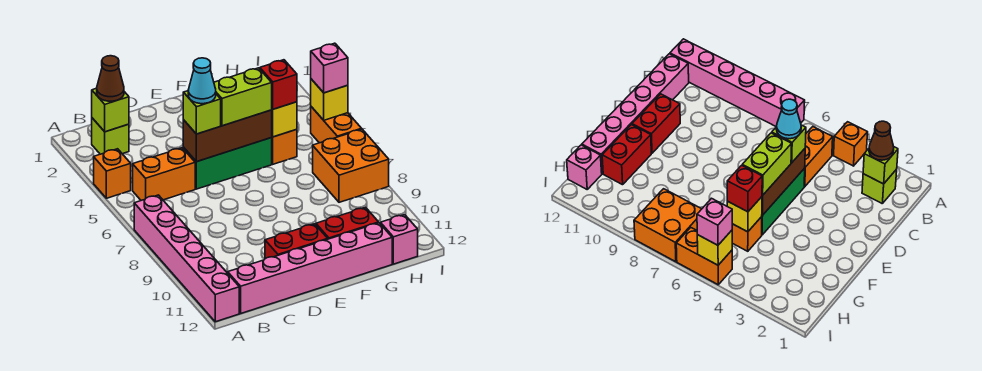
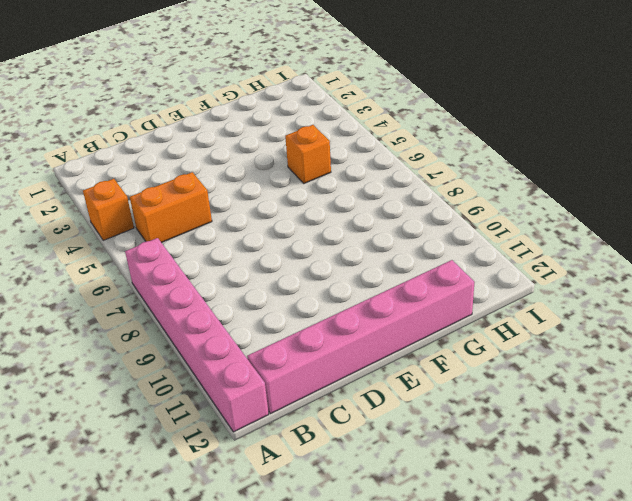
none -> lime 1x1 brick [92,118,129,154]
none -> green 1x3 brick [183,138,272,189]
none -> red 1x2 brick [265,224,327,259]

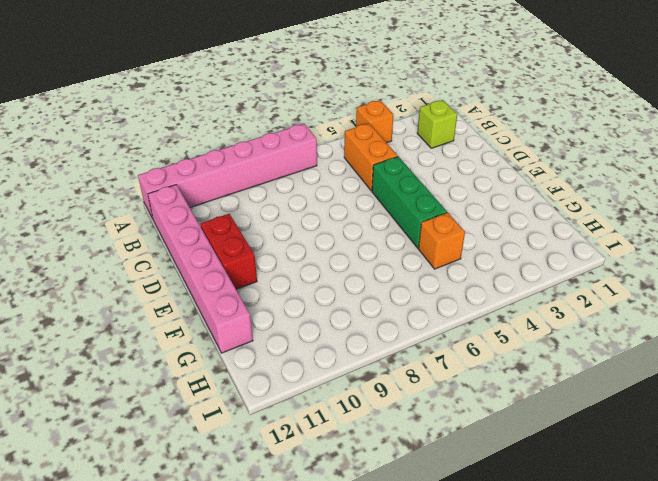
none -> red 1x2 brick [316,207,379,239]
none -> orange 2x2 brick [313,129,389,202]
none -> pink 1x1 brick [380,215,418,264]

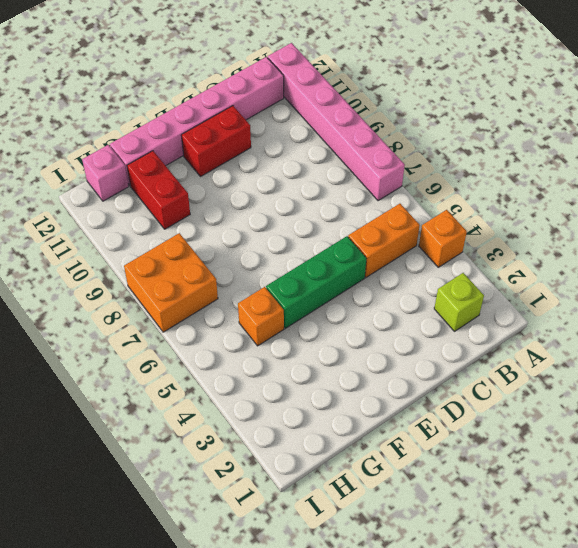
red 1x2 brick [127,151,190,229] -> red 1x2 brick turned to [316,207,379,239]
none -> orange 1x2 brick [311,107,361,143]
none -> lime 1x1 brick [92,88,129,132]
none -> brown 1x3 brick [183,110,272,162]

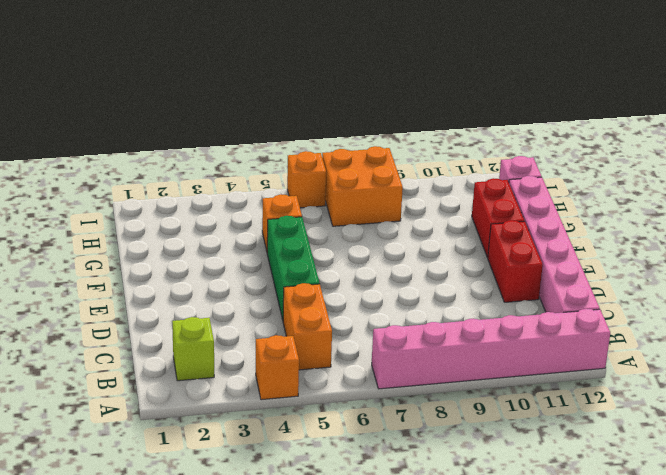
orange 1x1 brick [287,151,326,208] -> orange 1x2 brick [311,107,361,143]
none -> lime 1x1 brick [92,88,129,132]
none -> brown 1x3 brick [183,110,272,162]
none -> yellow 1x1 brick [272,102,297,137]

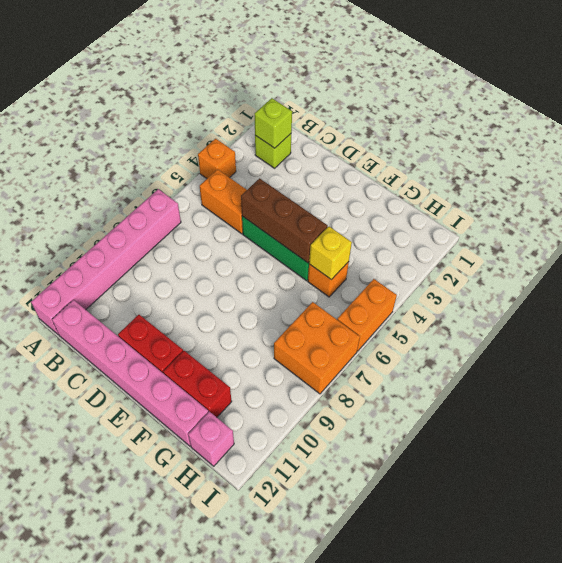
none -> yellow 1x1 brick [311,79,348,120]
none -> brown 1x1 cone [97,56,124,101]
none -> lime 1x1 brick [183,91,221,134]

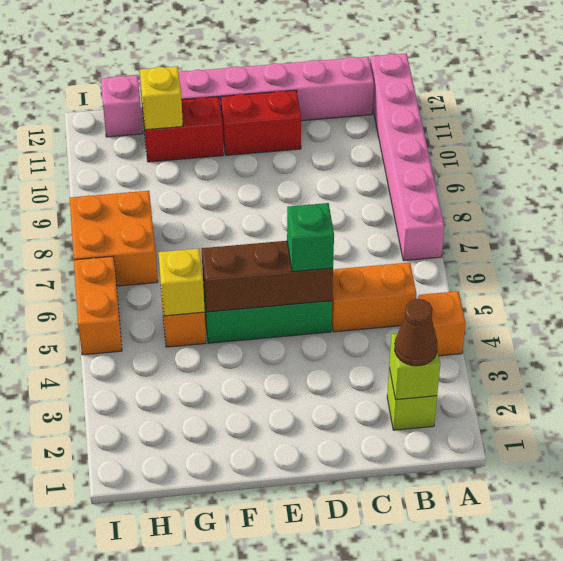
green 1x1 brick [287,203,334,272] -> lime 1x1 brick [183,91,221,134]
yellow 1x1 brick [140,66,183,130] -> yellow 1x1 brick moved to [311,79,348,120]
none -> lime 1x2 brick [214,68,272,126]
none -> red 1x1 brick [260,60,297,109]
none -> pink 1x1 brick [311,43,348,93]

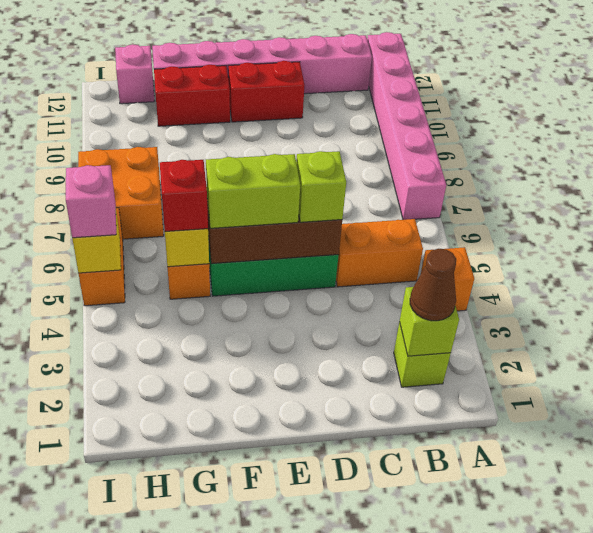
none -> cyan 1x1 cone [188,58,216,104]

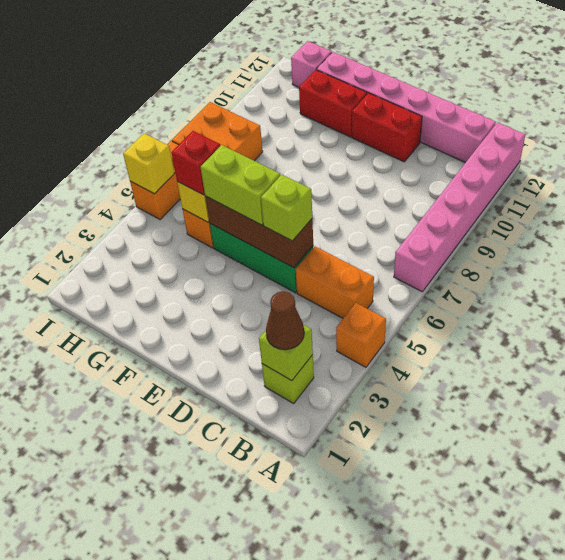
none -> pink 1x1 brick [311,43,348,93]
none -> cyan 1x1 cone [188,58,216,104]

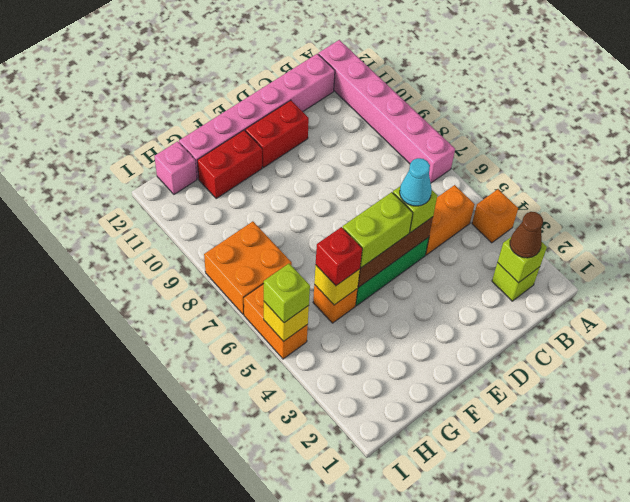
lime 1x1 brick [264,264,310,323] -> pink 1x1 brick [311,43,348,93]

